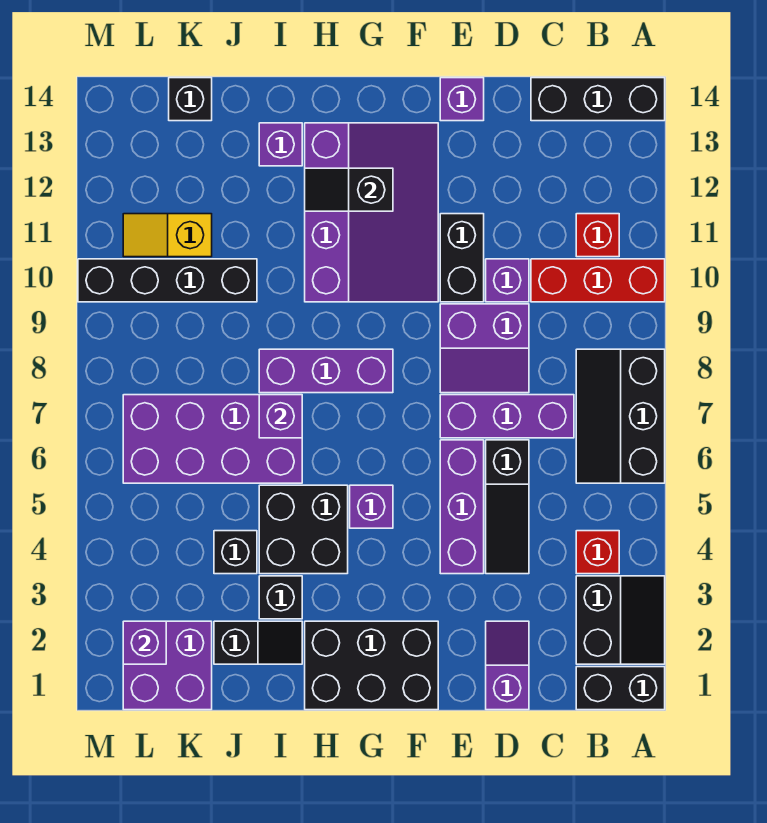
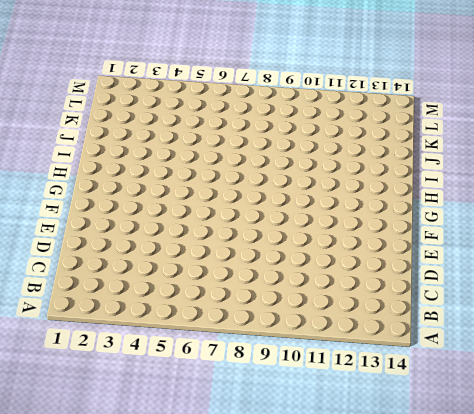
none -> black 1x2 brick [576,667,665,710]
none -> black 2x2 slope [576,576,665,664]
none -> black 2x3 slope [576,349,665,483]
none -> red 1x3 brick [531,259,665,302]

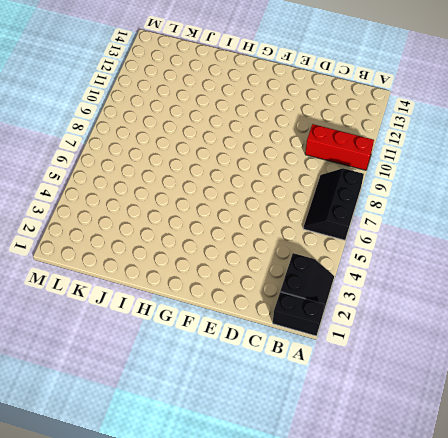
none -> black 1x3 brick [531,78,665,121]
none -> red 1x1 brick [576,531,619,574]
none -> red 1x1 brick [576,214,619,257]
none -> purple 1x3 brick [440,395,574,438]

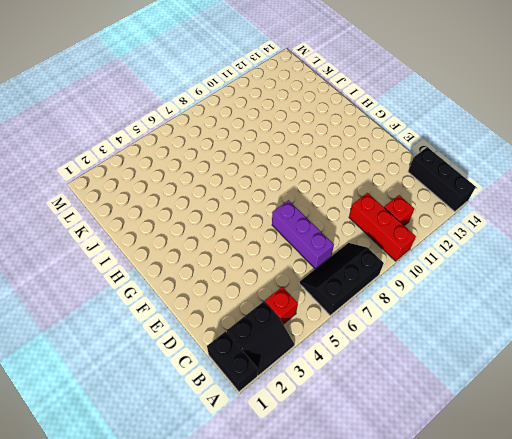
none -> purple 1x2 slope [486,621,529,710]
none -> black 1x3 slope [486,440,529,574]
none -> purple 2x2 slope [440,304,529,393]
none -> purple 1x1 brick [486,259,529,302]

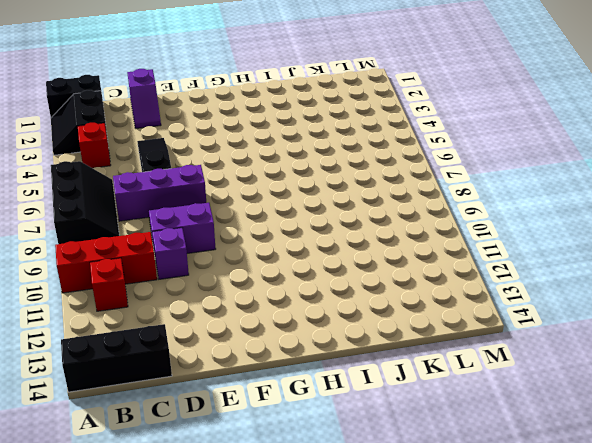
none -> purple 1x3 brick [440,440,484,574]
none -> black 1x2 brick [440,214,484,302]
none -> purple 1x1 brick [440,78,484,121]
none -> black 2x3 brick [305,621,438,710]

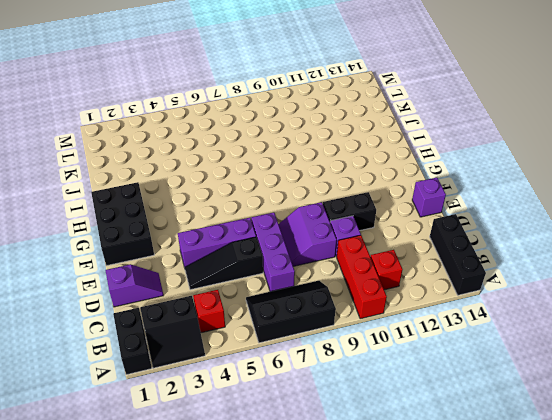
none -> purple 3x4 slope [305,123,438,302]
none -> purple 1x1 brick [350,485,393,528]
none -> purple 1x3 brick [259,349,393,393]
none -> black 2x2 brick [259,485,348,574]

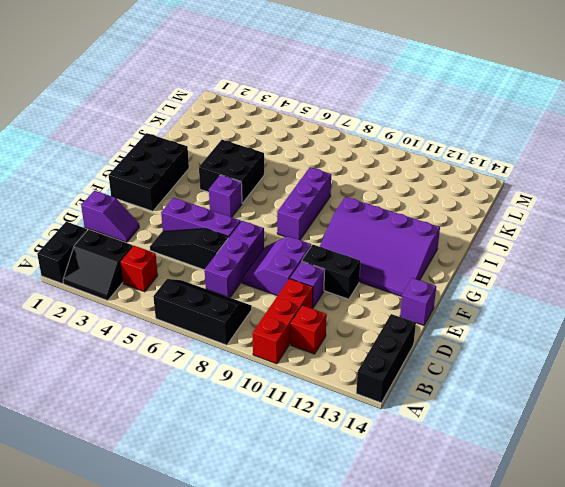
none -> black 1x2 slope [214,621,302,664]
none -> black 1x1 brick [259,576,302,619]
none -> purple 2x4 brick [123,395,302,483]
none -> purple 1x1 brick [259,123,302,166]

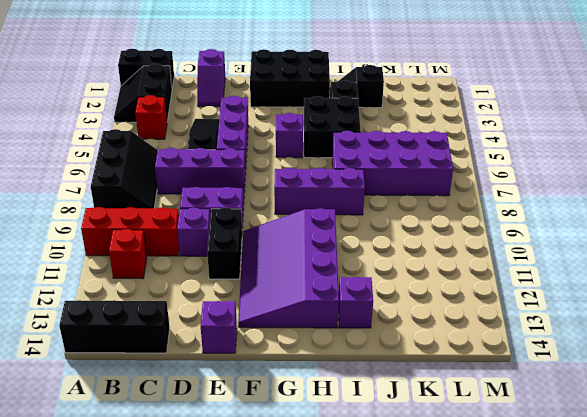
none -> black 1x1 brick [214,531,257,574]
none -> black 1x4 brick [78,259,257,302]
none -> purple 2x2 brick [123,621,212,710]
none -> yellow 1x2 slope [123,214,212,257]

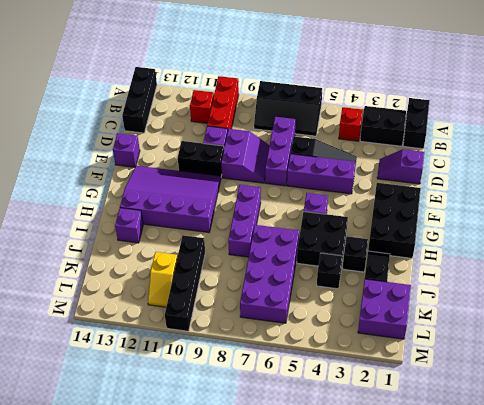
none -> black 1x1 brick [169,78,212,121]
none -> black 1x2 slope [305,168,393,211]
none -> purple 1x1 brick [259,395,302,438]
none -> purple 1x1 brick [123,621,166,664]

